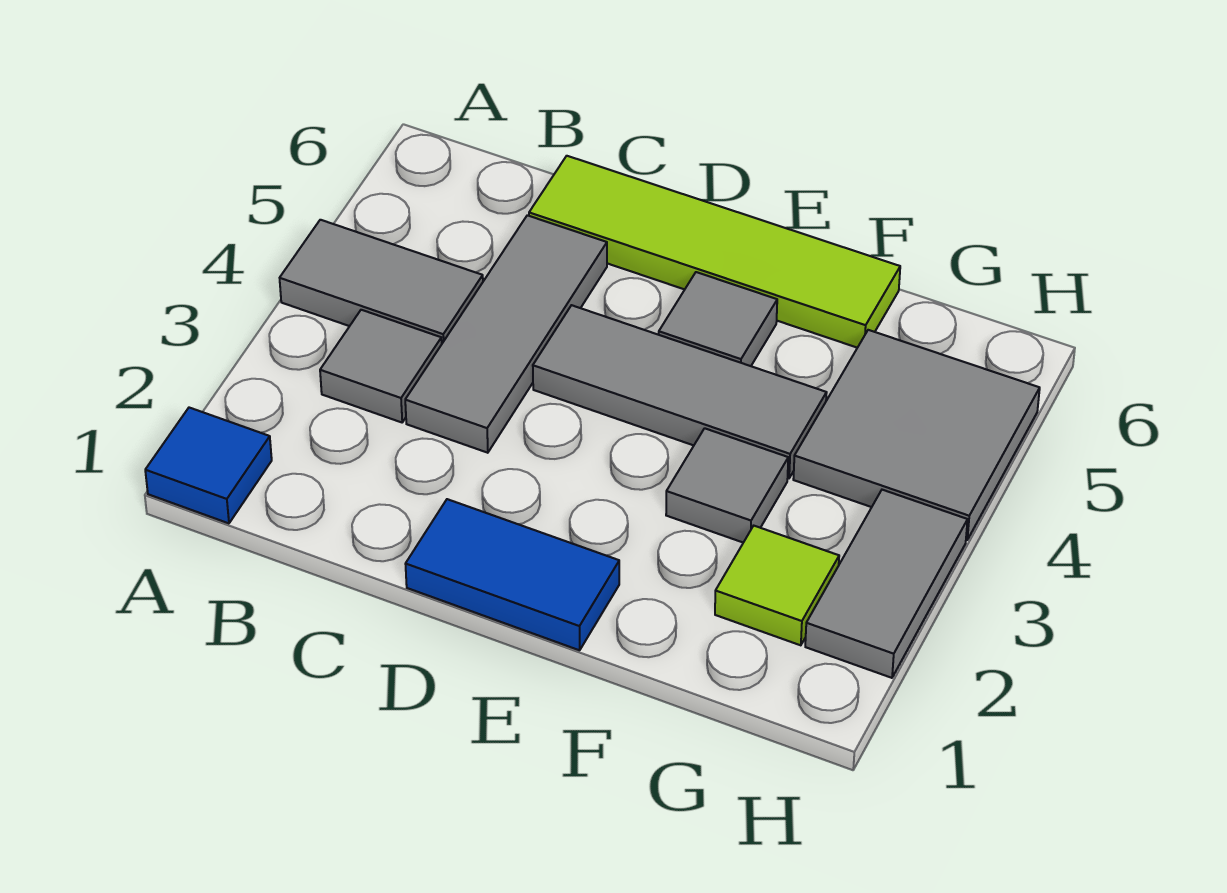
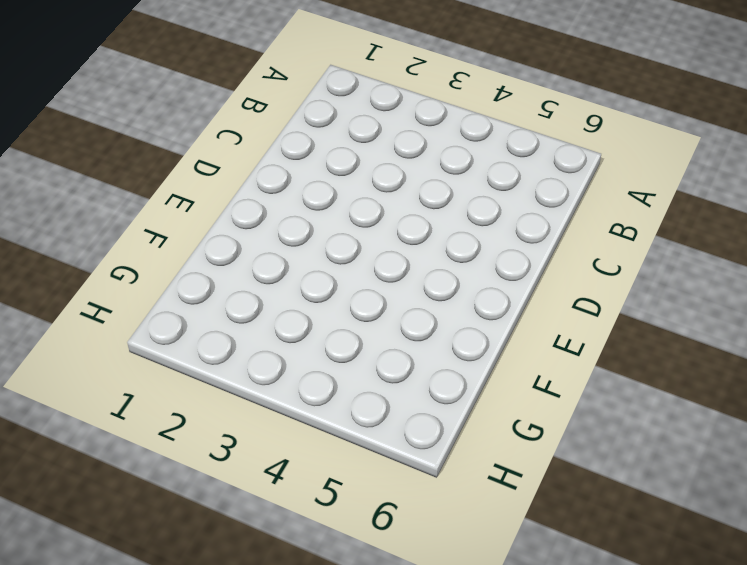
none -> blue 1x1 tile [145,408,272,523]
none -> grey 1x2 tile [280,220,483,343]
none -> grey 1x1 tile [320,310,442,422]

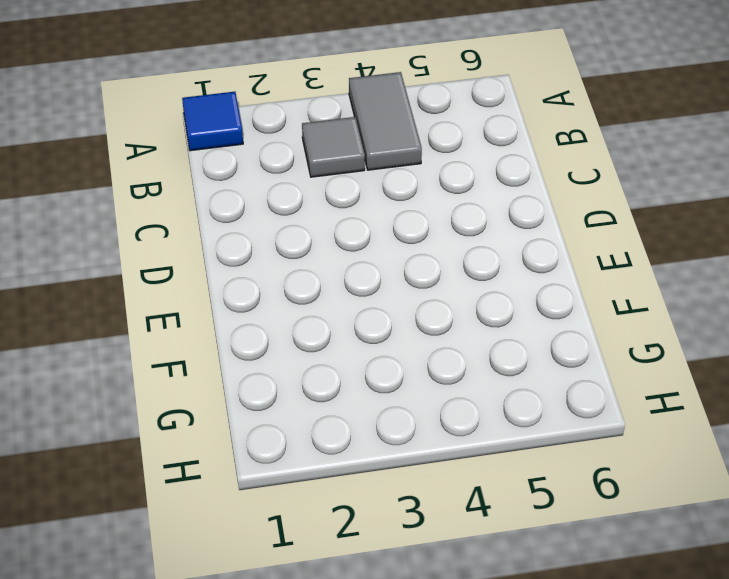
none -> grey 1x3 tile [405,215,607,453]
none -> lime 1x4 tile [529,156,900,348]
none -> blue 1x2 tile [406,499,619,650]

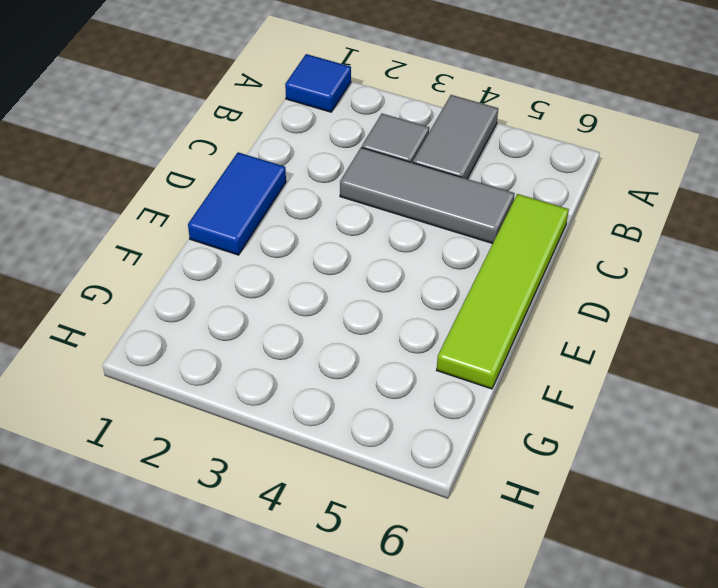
none -> grey 1x3 tile [533,305,827,478]
none -> grey 1x1 tile [659,272,777,366]
none -> grey 1x1 tile [666,428,788,543]

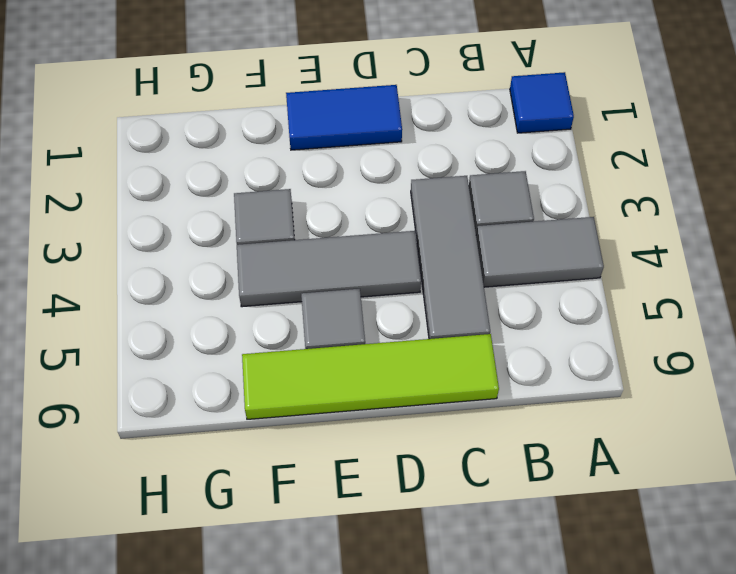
none -> lime 1x1 tile [715,526,839,645]
none -> grey 2x2 tile [793,330,1040,540]
none -> grey 1x2 tile [805,490,968,678]

